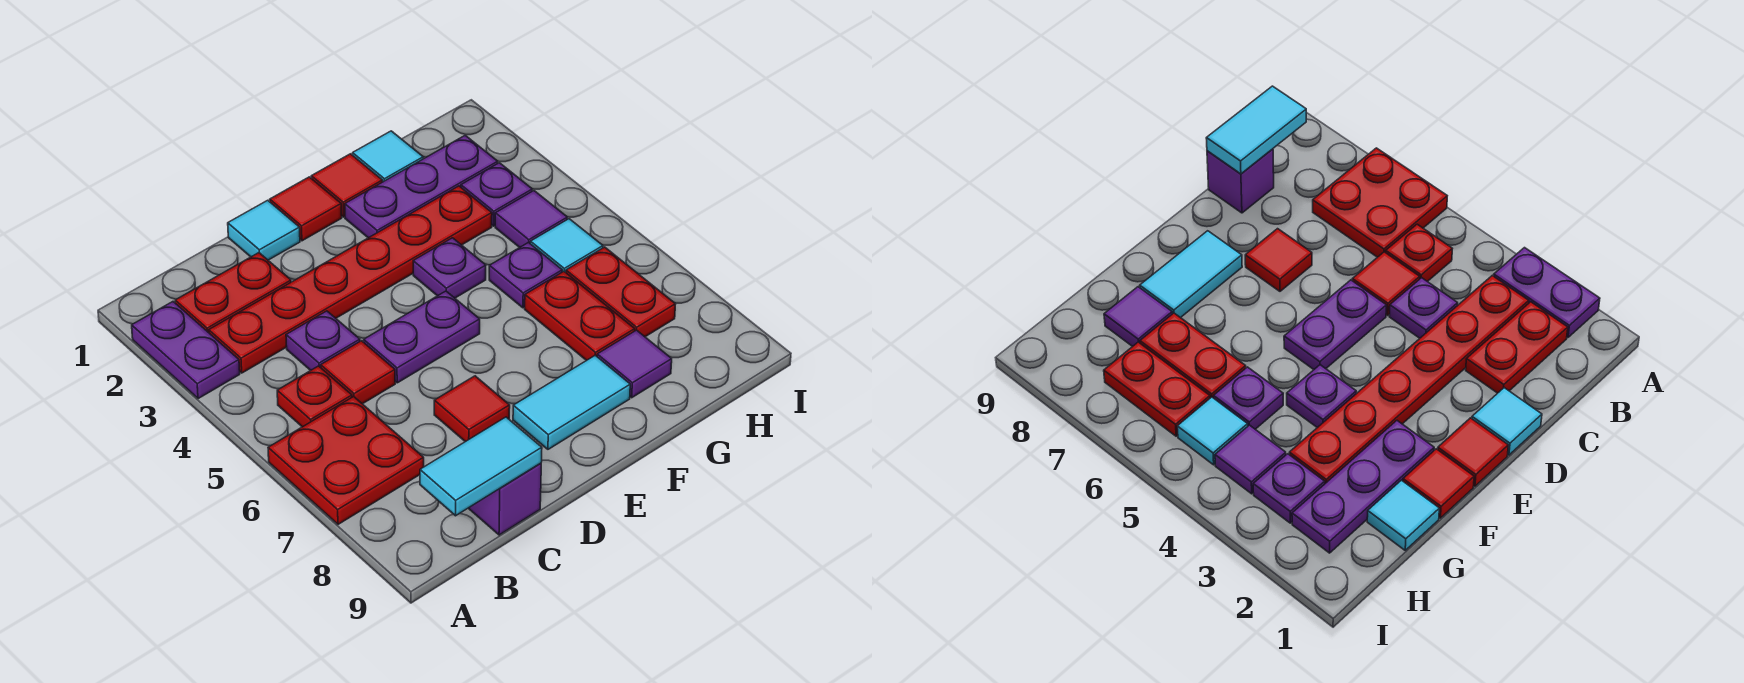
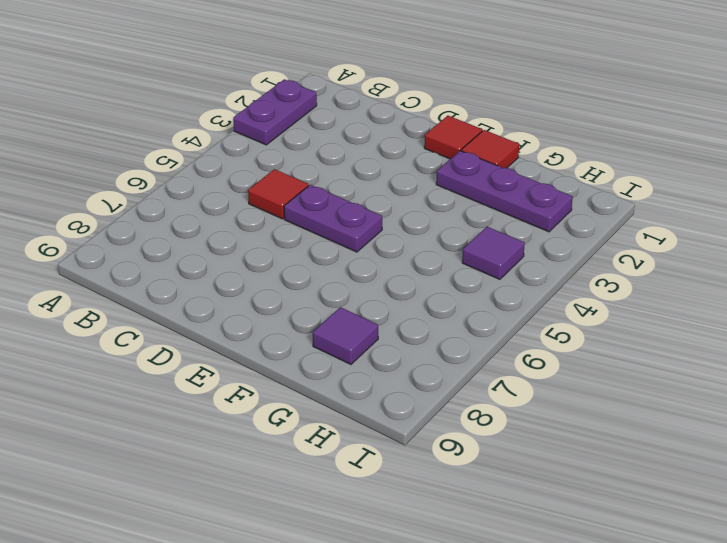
none -> red 2x2 plate [268,397,424,524]
none -> red 1x2 plate [175,253,291,333]
none -> red 1x6 plate [209,186,492,373]

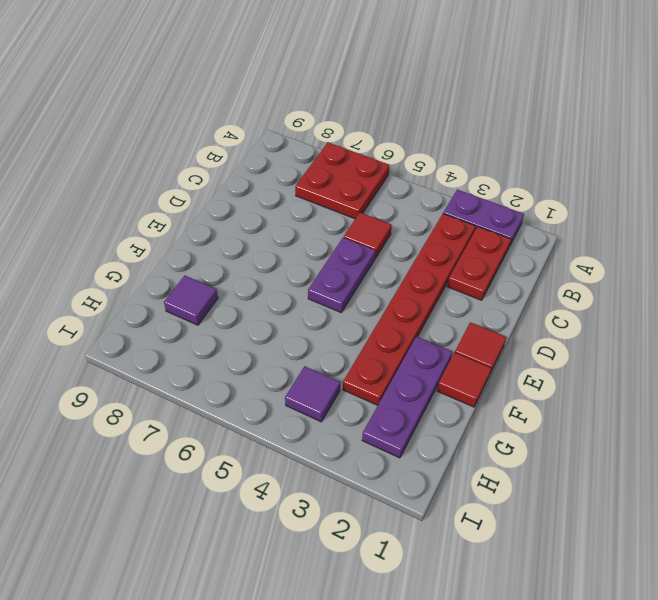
none -> red 1x1 plate [277,366,352,427]
none -> purple 1x1 plate [286,311,360,370]
none -> purple 1x1 brick [469,463,541,535]

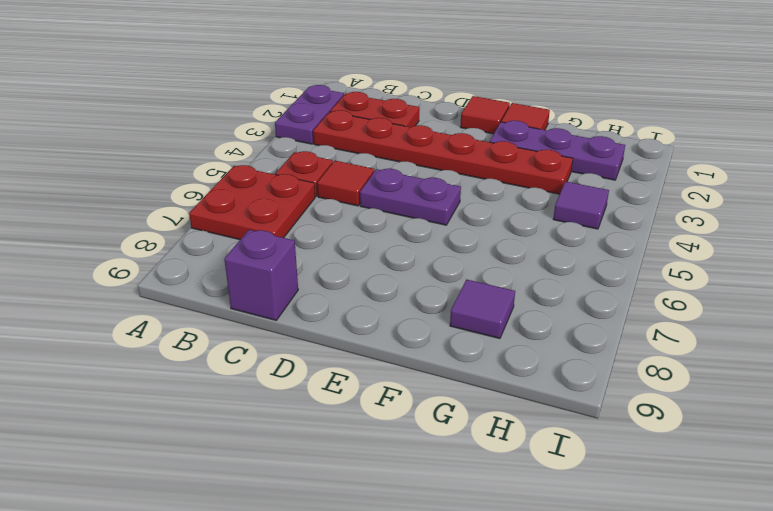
none -> purple 1x1 plate [286,311,360,370]
none -> cyan 1x1 tile [228,200,300,260]
none -> red 1x1 tile [434,376,510,442]

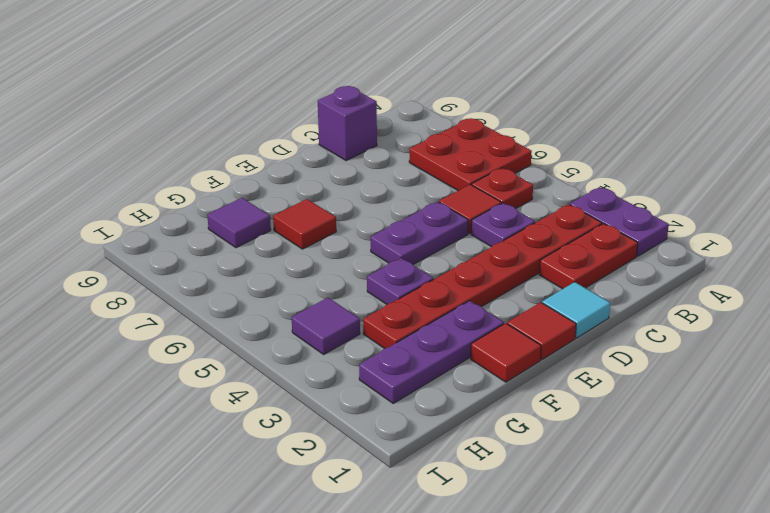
red 1x1 tile [273,199,336,249] -> red 1x1 tile moved to [434,376,510,442]
none -> cyan 1x2 tile [513,355,630,449]
none -> cyan 1x1 tile [353,131,423,182]
none -> purple 1x1 plate [489,242,562,308]

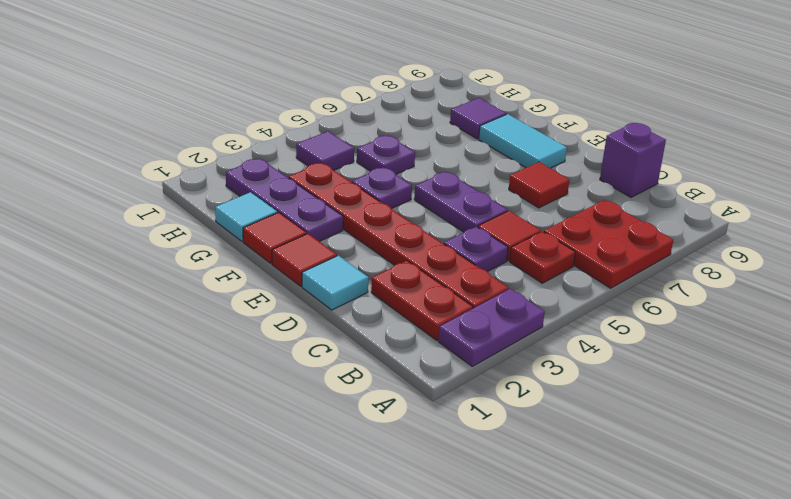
none -> red 1x2 plate [525,271,635,361]
none -> purple 1x1 plate [461,163,532,226]
none -> cyan 1x1 tile [530,219,603,272]

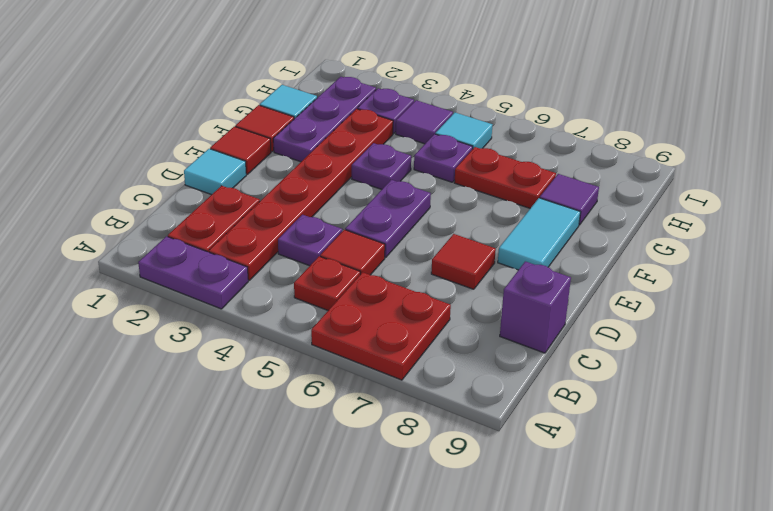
none -> red 1x2 plate [566,247,676,337]
none -> cyan 1x2 tile [420,417,542,516]

